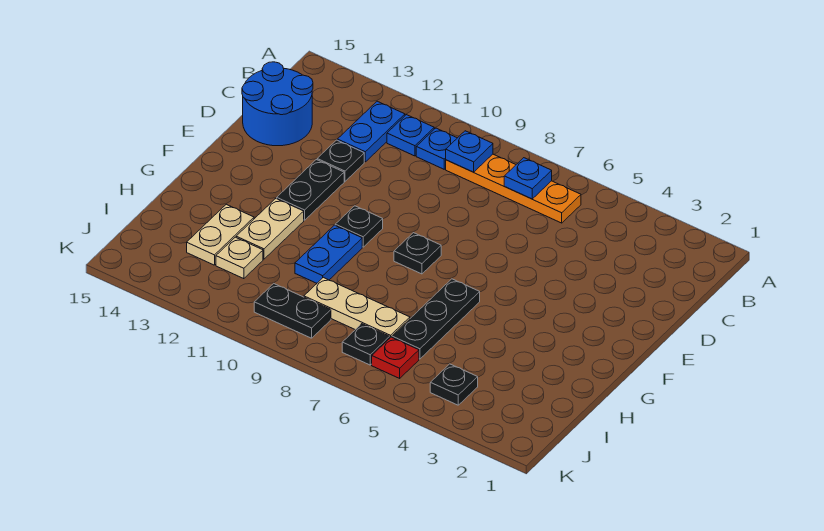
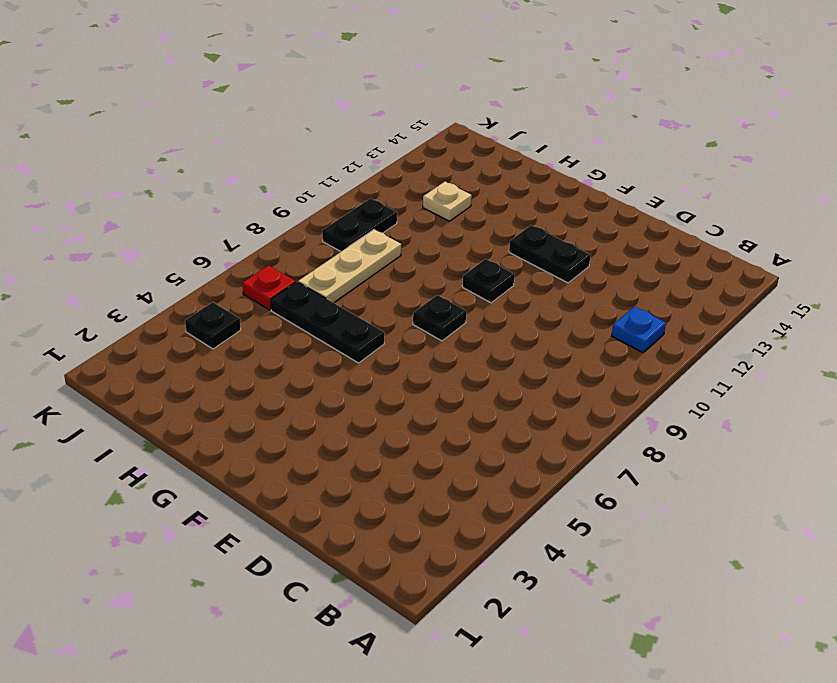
none -> orange 1x4 plate [446,154,581,223]
none -> blue 1x1 plate [416,128,457,169]
none -> blue 1x2 plate [337,101,405,162]

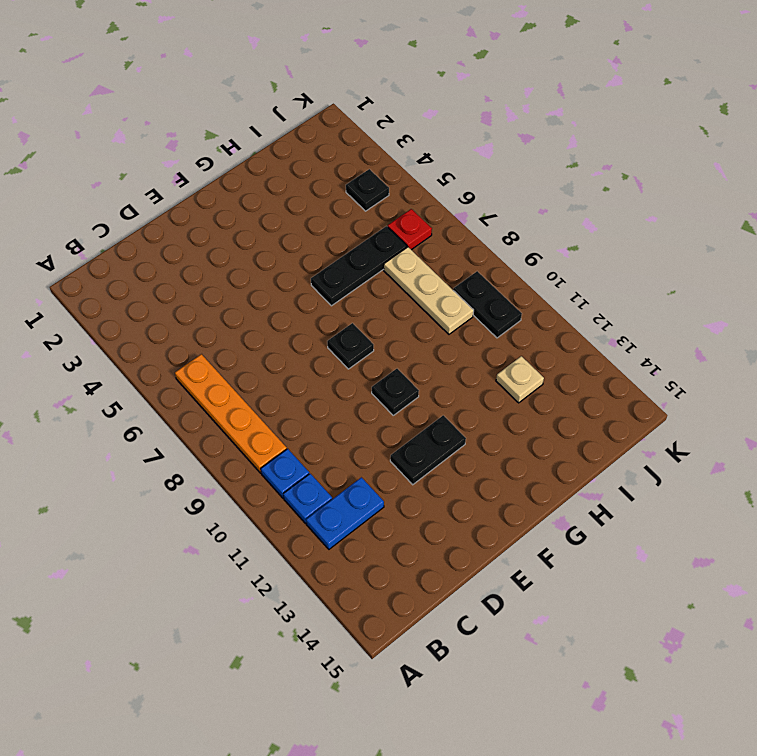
none -> blue 2x2 round brick [242,62,313,146]
none -> black 1x1 plate [317,140,364,181]
none -> blue 1x2 plate [295,225,362,283]

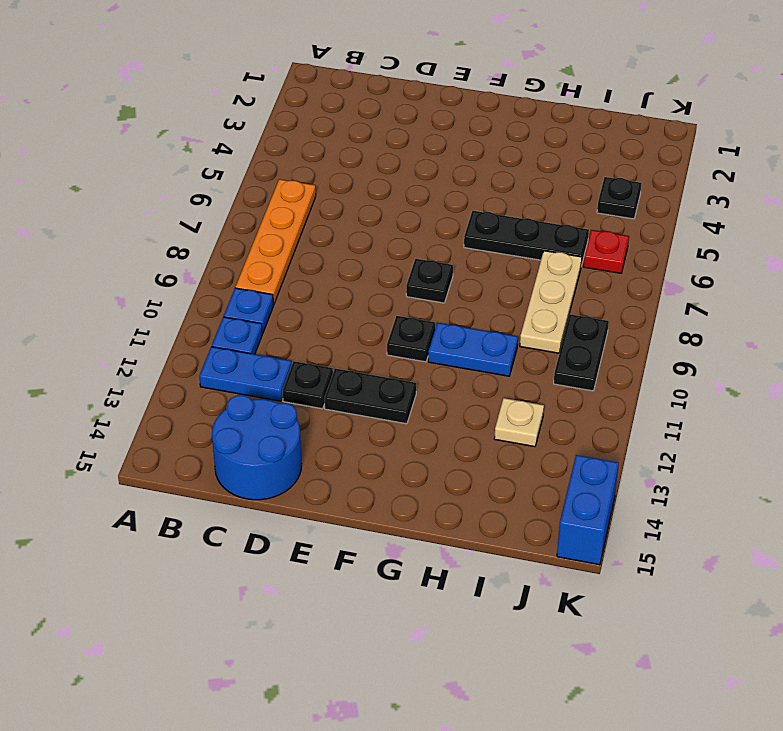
blue 1x2 brick [557,455,619,565] -> none
none -> tan 1x2 plate [236,199,304,259]
none -> tan 1x2 plate [187,204,254,265]
none -> black 1x1 plate [342,324,390,365]

